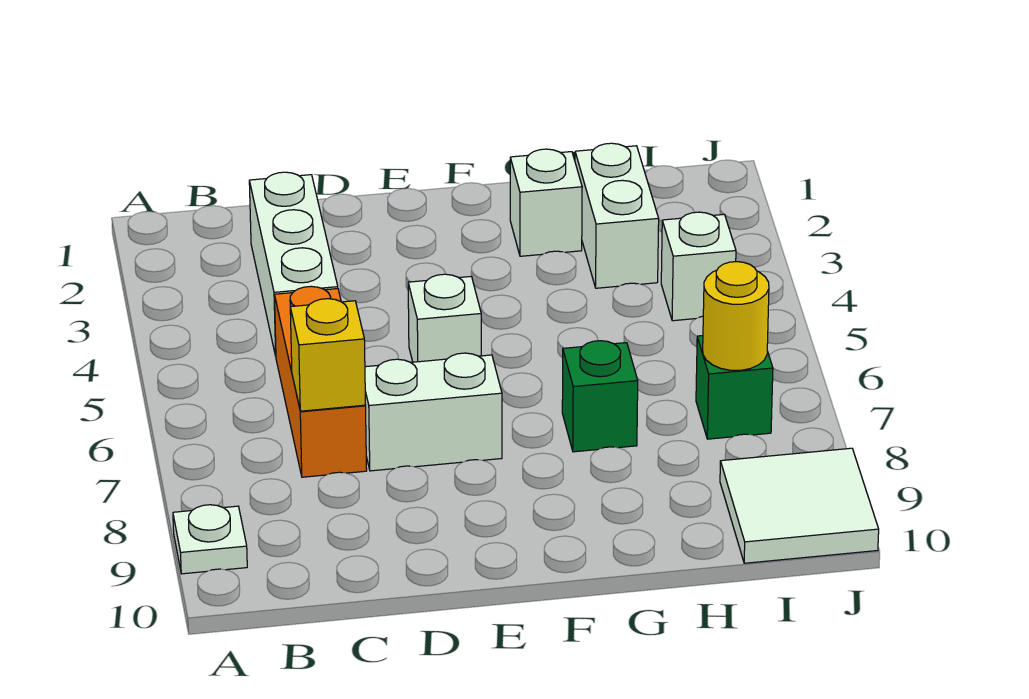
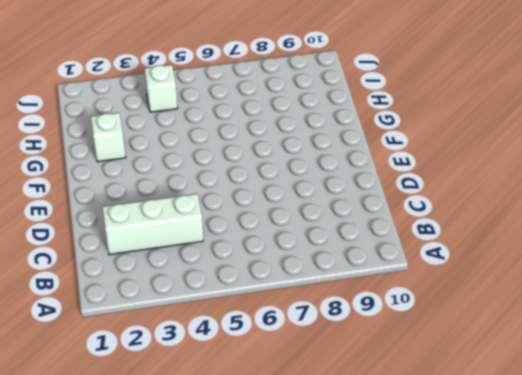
none -> white 1x1 plate [173,505,247,574]
none -> orange 1x3 brick [275,286,367,477]
none -> white 1x2 brick [365,353,502,471]

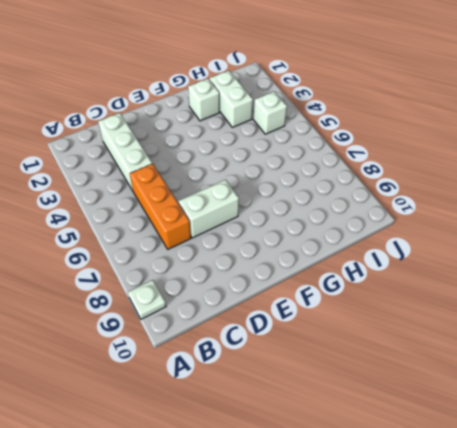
none -> white 1x1 brick [408,274,481,362]
none -> green 1x1 brick [562,341,638,452]
none -> green 1x1 brick [696,336,773,439]

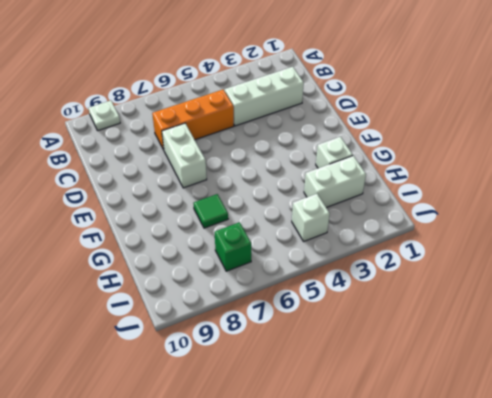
green 1x1 tile [193,194,228,228] -> green 1x1 brick [562,341,638,452]
none -> white 1x1 brick [408,274,481,362]
none -> white 2x2 tile [720,448,879,563]
none -> yellow 1x1 brick [290,299,366,411]

